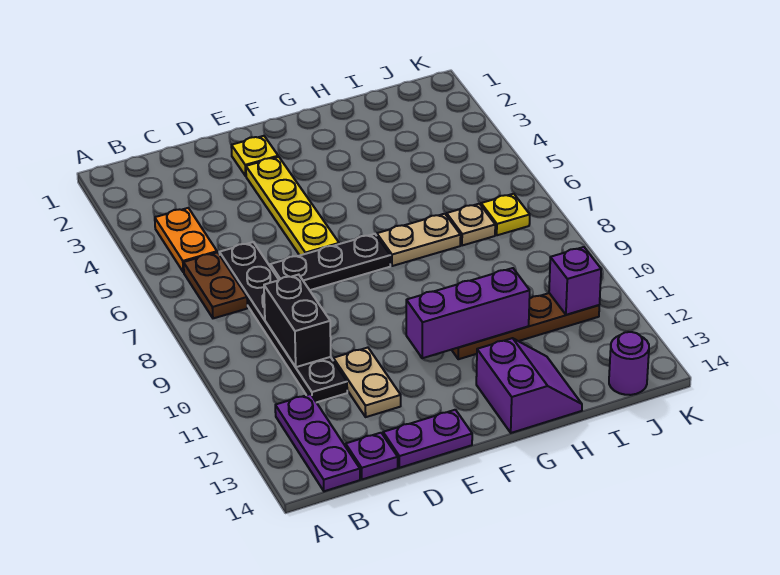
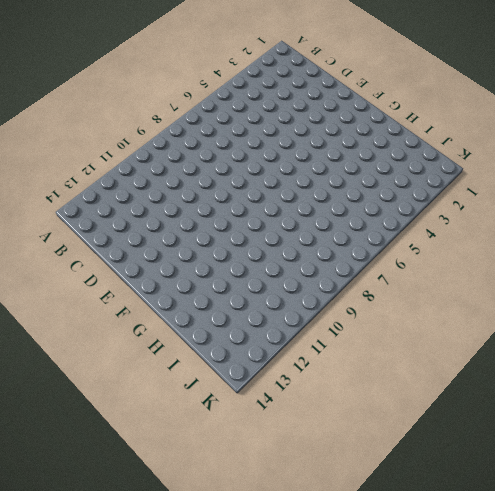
none -> orange 1x2 plate [155,208,217,272]
none -> brown 1x2 plate [184,252,247,318]
none -> purple 1x3 plate [275,394,360,491]

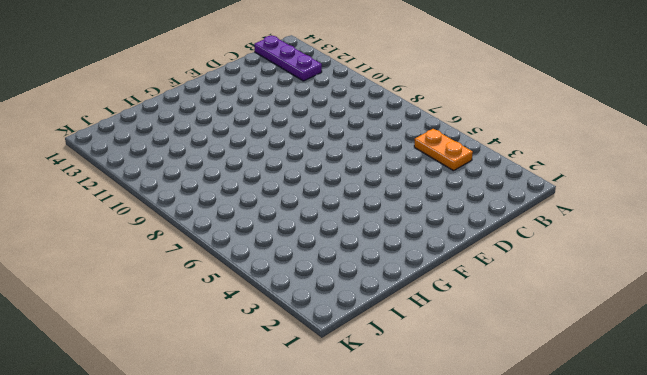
none -> brown 1x2 plate [184,252,247,318]
none -> black 1x6 plate [219,242,347,402]
none -> purple 1x1 plate [346,433,398,479]

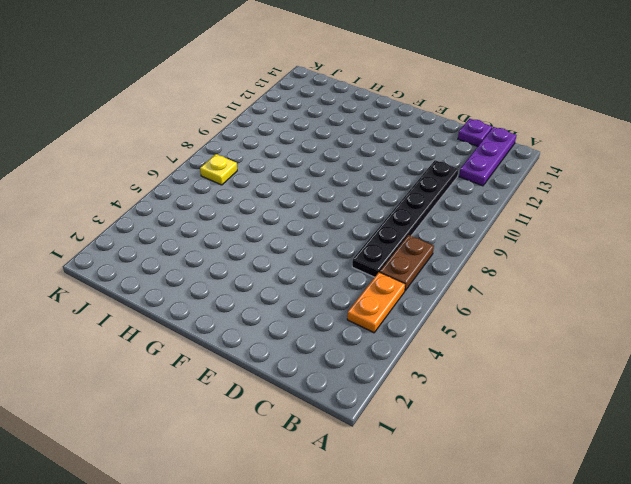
none -> black 1x3 plate [270,234,390,290]
none -> tan 1x2 plate [333,348,401,417]
none -> purple 1x2 plate [383,410,472,468]

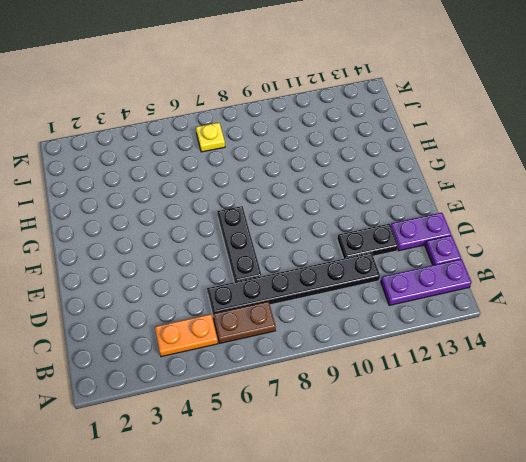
black 1x2 plate [337,224,398,259] -> tan 1x2 plate [333,348,401,417]
purple 1x2 plate [391,213,451,251] -> purple 1x2 plate turned to [383,410,472,468]
none -> yellow 1x1 plate [231,136,278,176]
none -> yellow 1x4 plate [246,157,339,255]
none -> tan 1x2 plate [377,214,461,266]

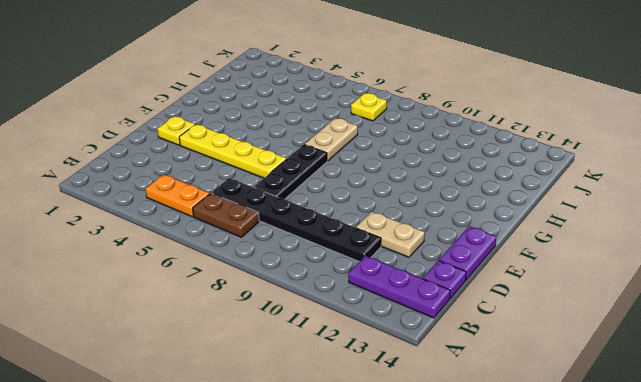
none -> brown 1x4 plate [452,293,599,359]
none -> purple 2x2 slope [476,338,582,433]
none -> tan 1x1 plate [447,204,495,246]

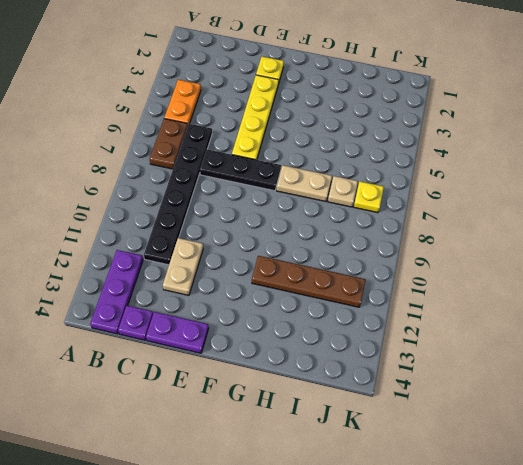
none -> purple 2x2 slope [476,338,582,433]
none -> purple 1x1 round brick [609,332,649,395]
none -> black 1x2 brick [264,275,331,367]

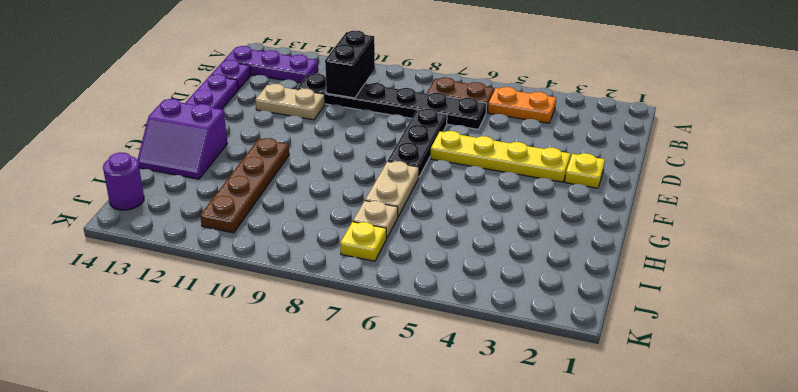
black 1x2 brick [325,31,375,98] -> black 1x2 brick turned to [264,275,331,367]
none -> purple 1x3 brick [406,268,530,358]
none -> purple 1x1 brick [549,247,601,315]

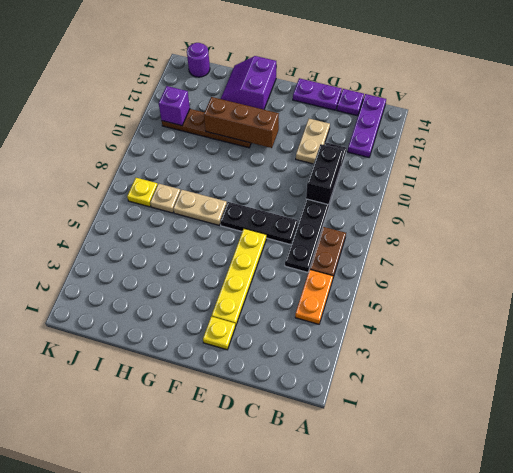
brown 1x3 brick [204,97,279,148] -> purple 1x3 brick [406,268,530,358]

